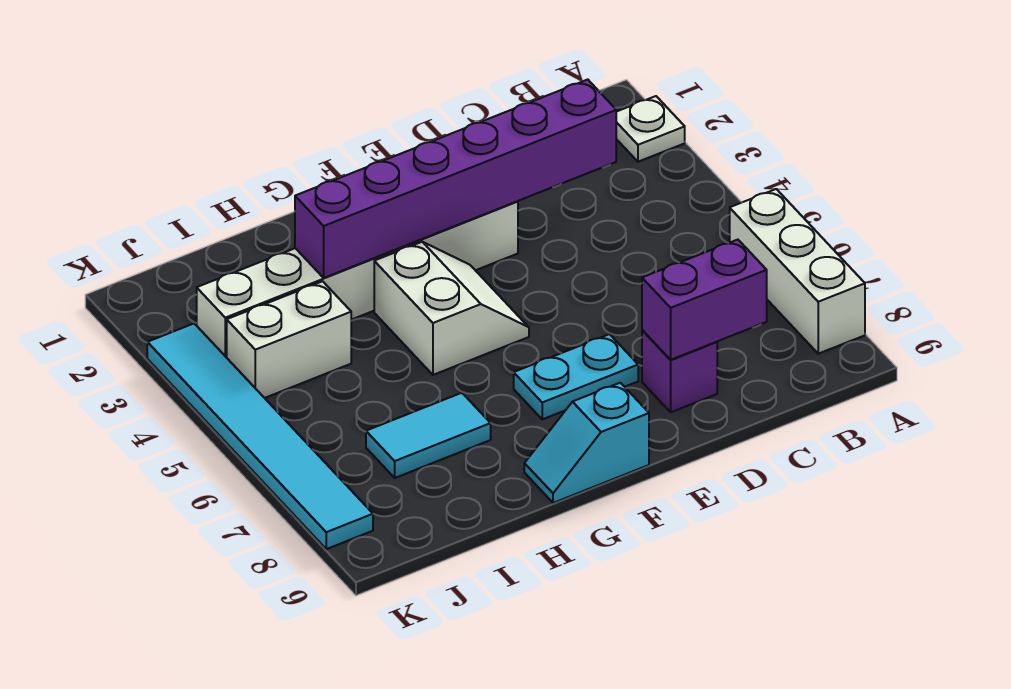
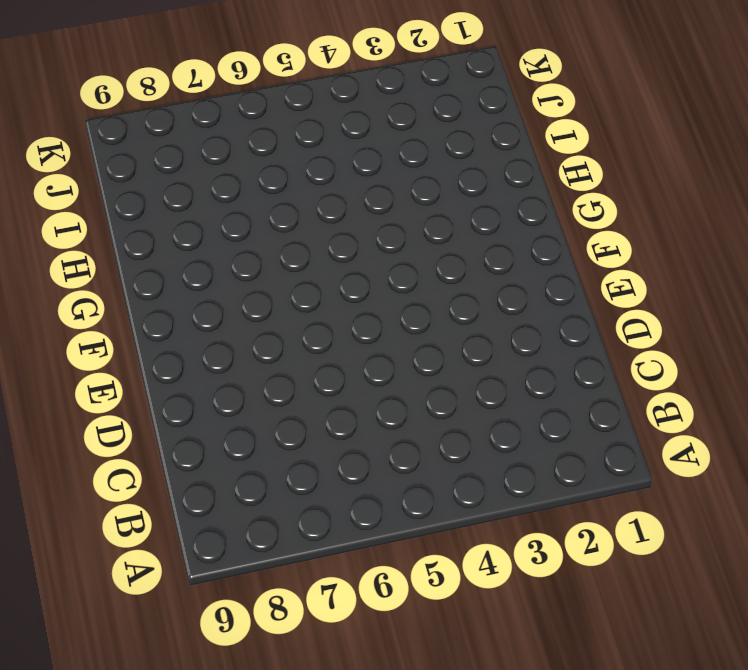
none -> white 1x1 plate [616,96,685,162]
none -> white 1x3 brick [730,189,865,354]
none -> purple 1x1 brick [642,330,717,412]

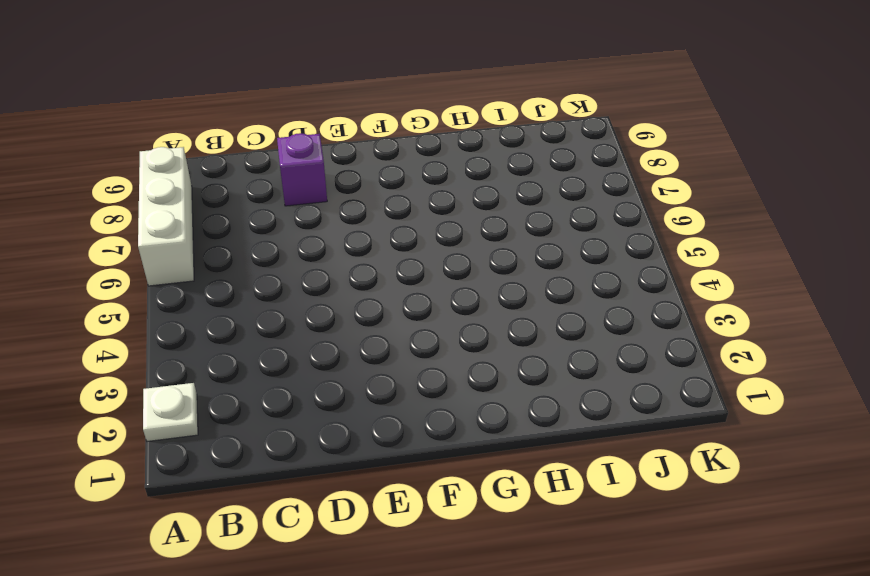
none -> white 1x6 brick [197,201,518,358]
none -> cyan 1x2 plate [514,334,638,419]
none -> white 2x2 slope [374,242,529,375]

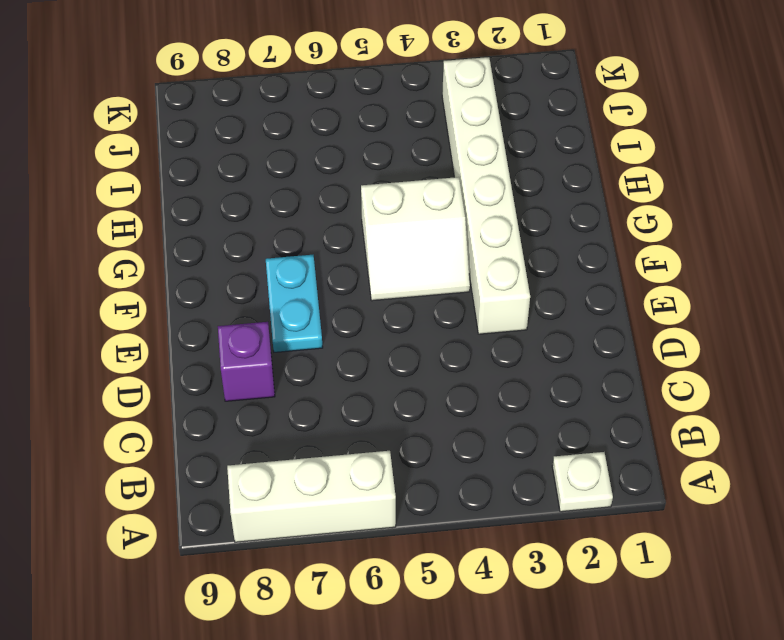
none -> cyan 1x2 slope [524,383,649,503]
none -> cyan 1x2 tile [366,393,491,478]
none -> white 1x2 brick [227,281,351,398]

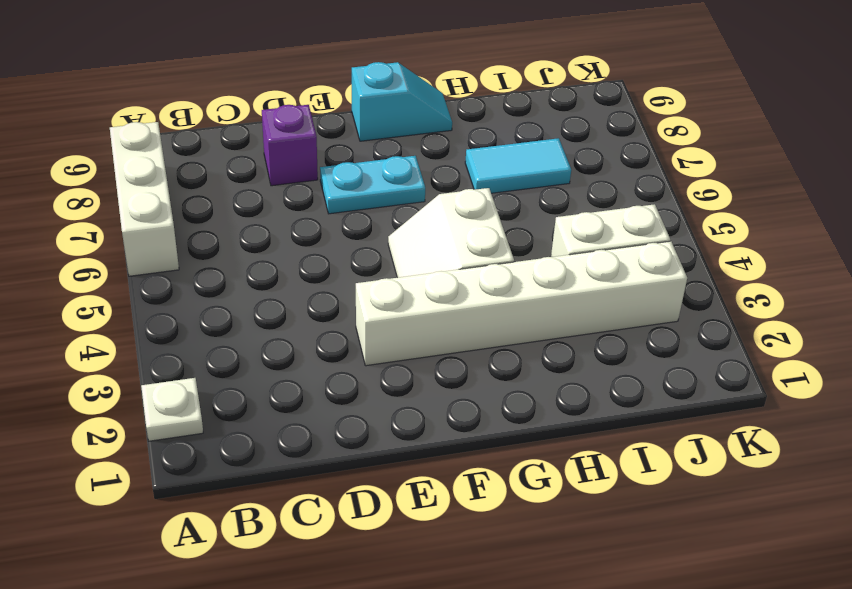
none -> cyan 1x6 tile [147,324,373,549]
none -> purple 1x6 brick [295,80,616,278]
none -> purple 1x2 brick [642,240,767,360]

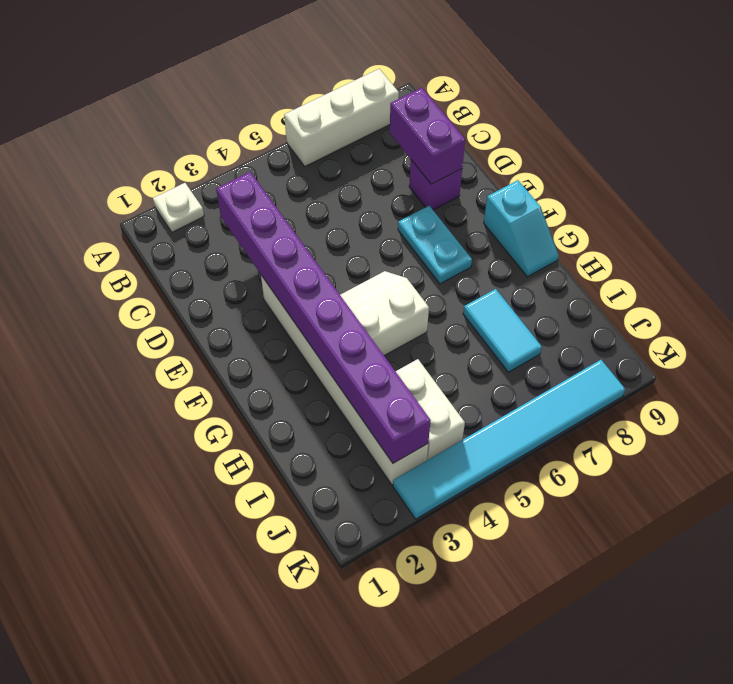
purple 1x8 brick [216,172,431,463] -> purple 1x6 brick [295,80,616,278]

